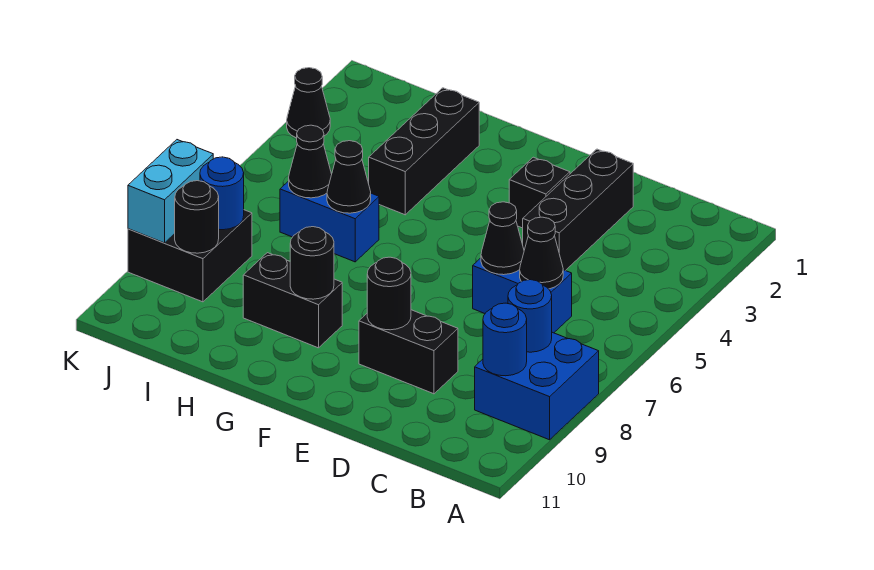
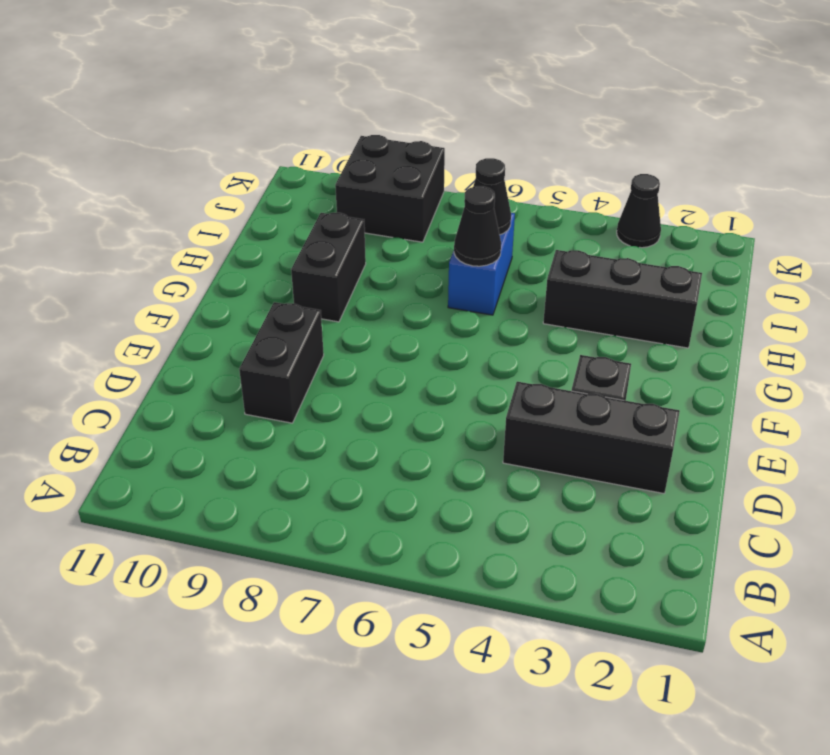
none -> blue 2x2 brick [475,332,599,440]
none -> blue 1x2 brick [473,258,572,333]
none -> blue 1x1 round brick [508,280,552,352]

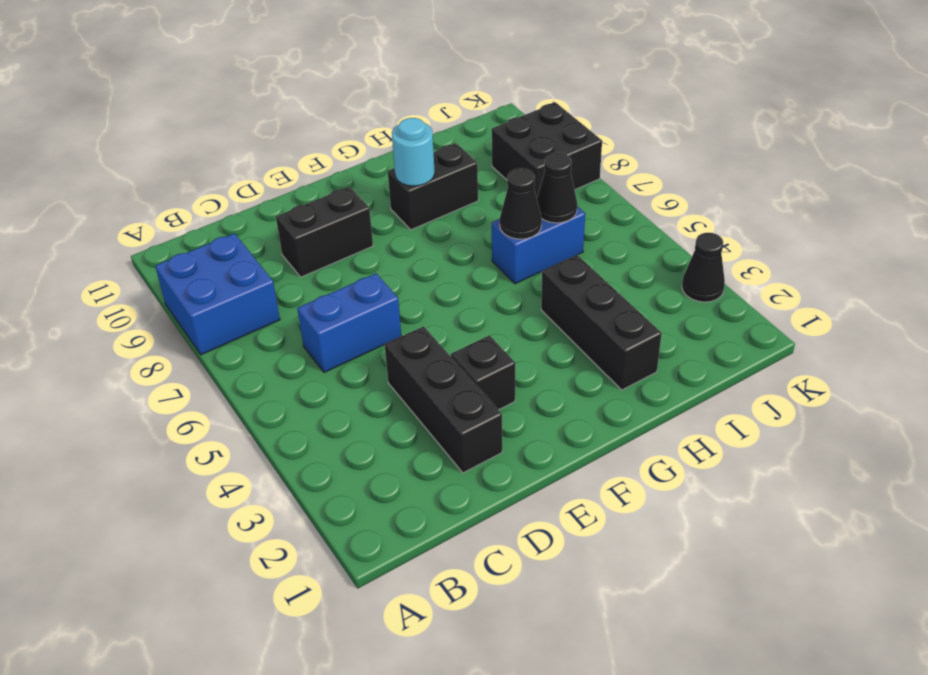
cyan 1x1 round brick [392,118,435,186] -> black 1x1 round brick [290,227,334,299]
none -> blue 1x1 round brick [508,280,552,352]
none -> blue 1x1 round brick [483,303,527,376]
none -> black 1x1 cone [520,217,563,289]

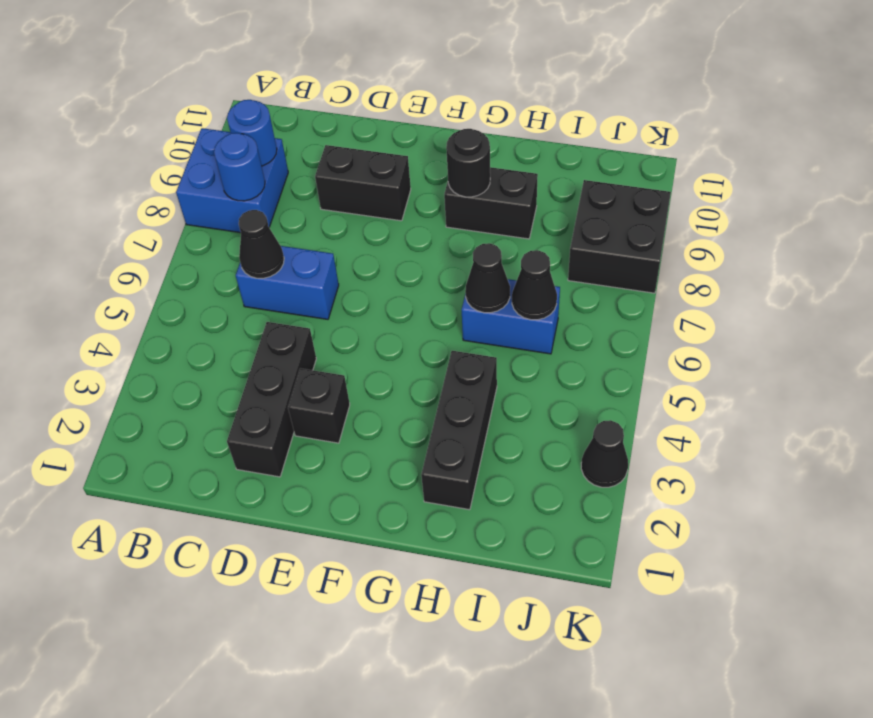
none -> black 1x1 cone [481,202,524,275]
none -> black 1x1 round brick [367,257,411,330]
none -> blue 1x1 round brick [200,157,244,230]

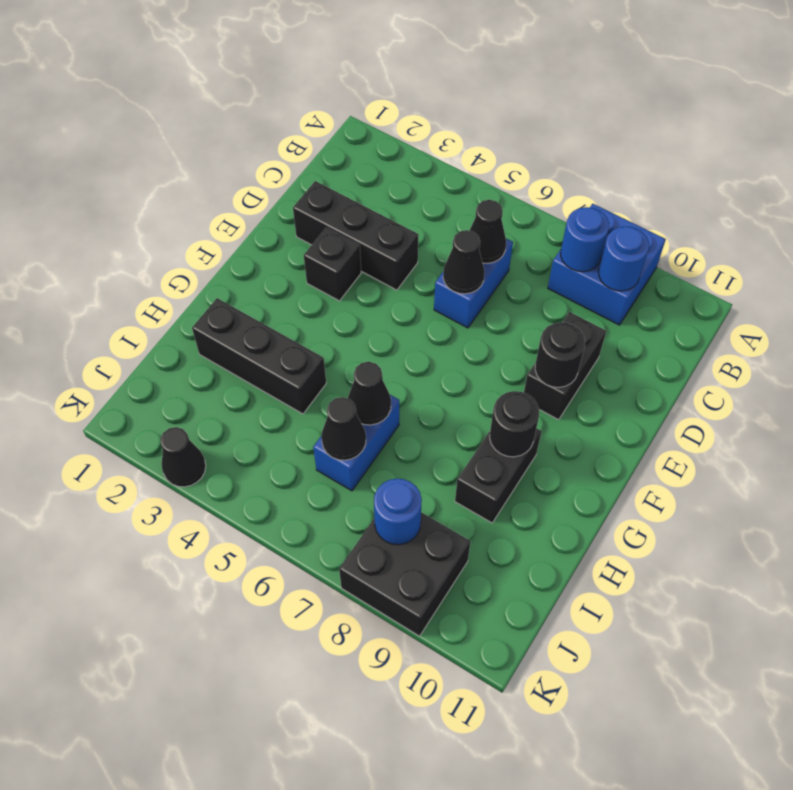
none -> black 1x1 round brick [175,181,219,253]
none -> cyan 1x2 brick [128,140,213,243]

